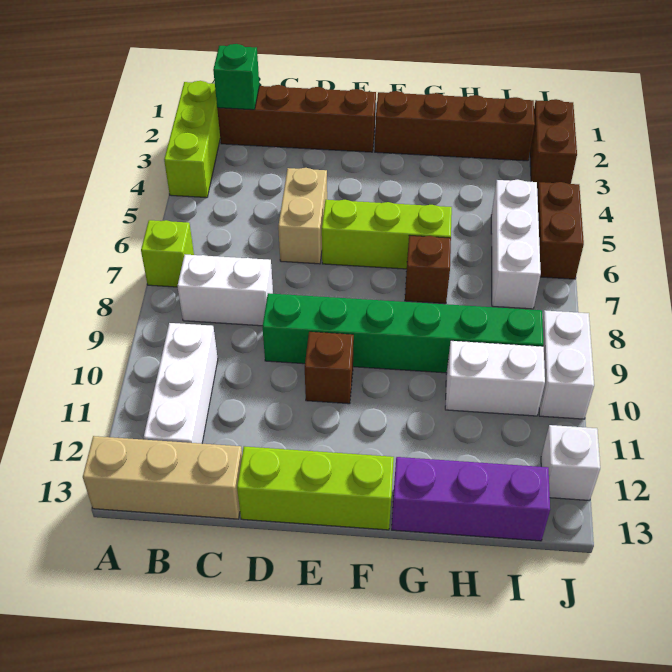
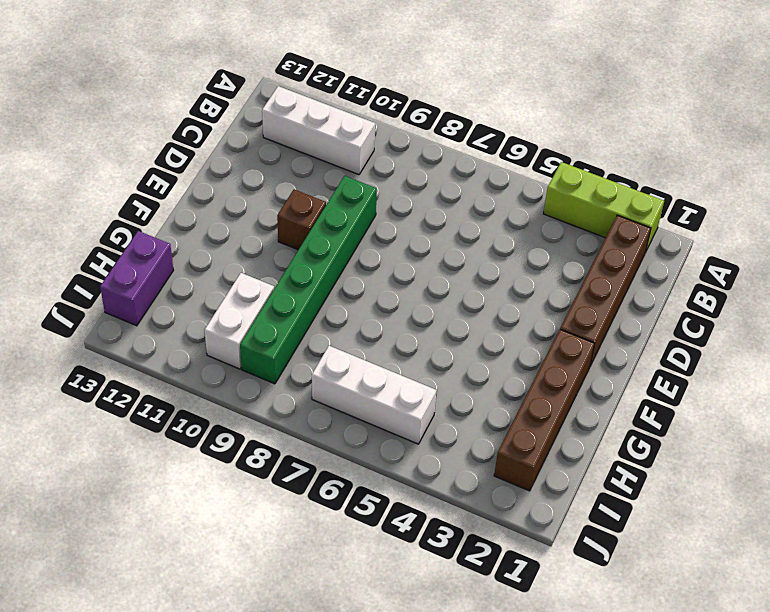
purple 1x2 brick [100,231,174,326] -> purple 1x3 brick [392,457,550,541]
none -> lime 1x1 brick [141,220,194,287]
none -> tan 1x3 brick [83,436,242,519]
none -> white 1x2 brick [177,255,273,326]

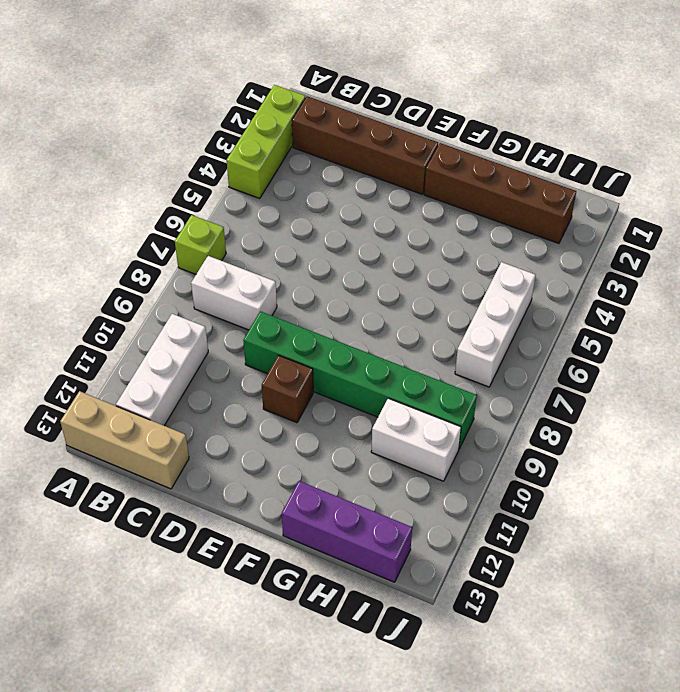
none -> tan 1x2 brick [278,168,327,264]
none -> lime 1x3 brick [237,446,394,530]
none -> lime 1x3 brick [322,200,452,269]

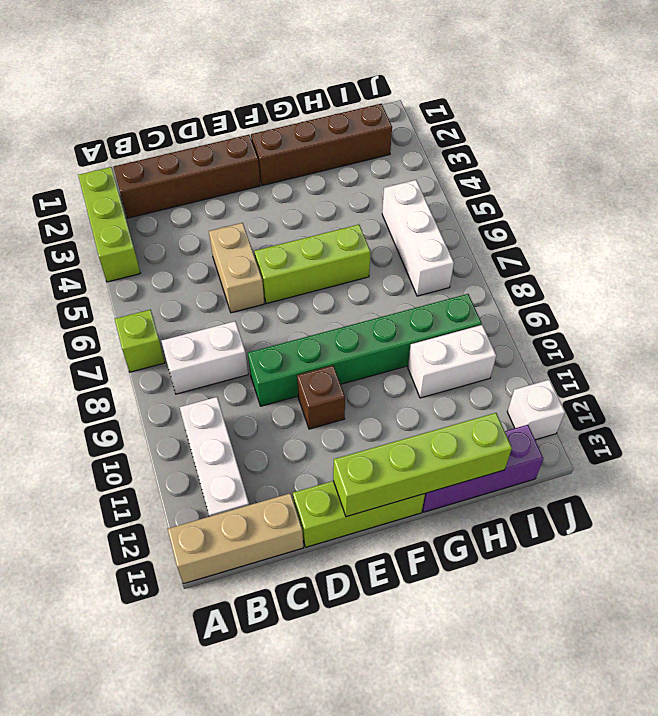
lime 1x4 brick [333,413,512,517] -> none
none -> brown 1x1 brick [405,235,451,304]
none -> brown 1x2 brick [530,99,577,188]
none -> brown 1x2 brick [537,182,584,279]

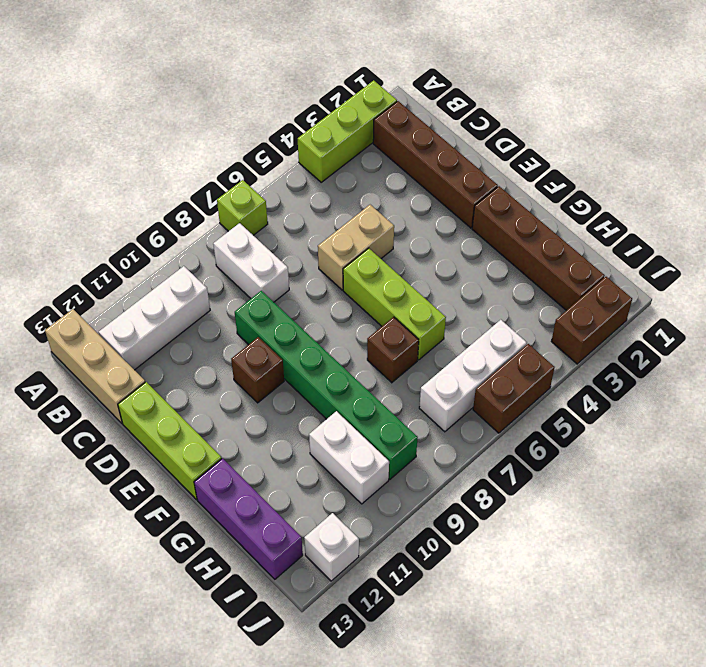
none -> white 1x2 brick [539,310,594,419]
none -> green 1x1 brick [213,44,259,110]

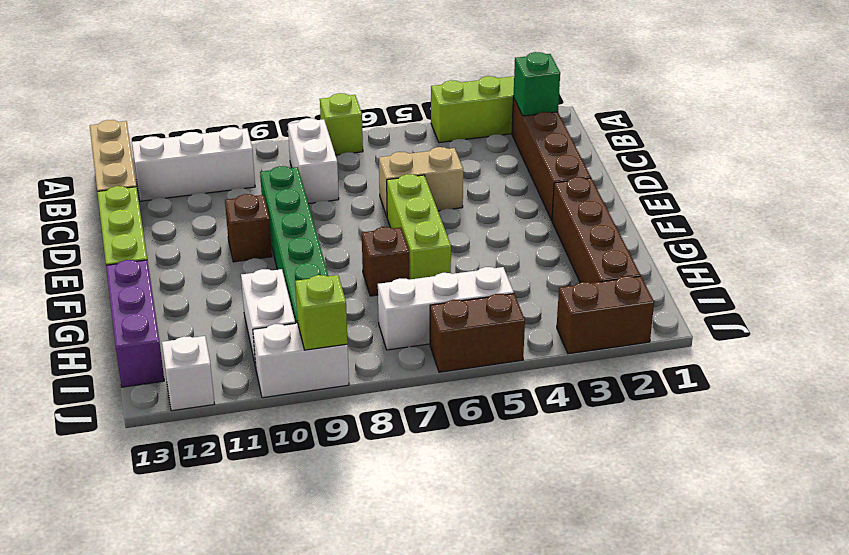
lime 1x1 brick [295,275,348,350] -> none

